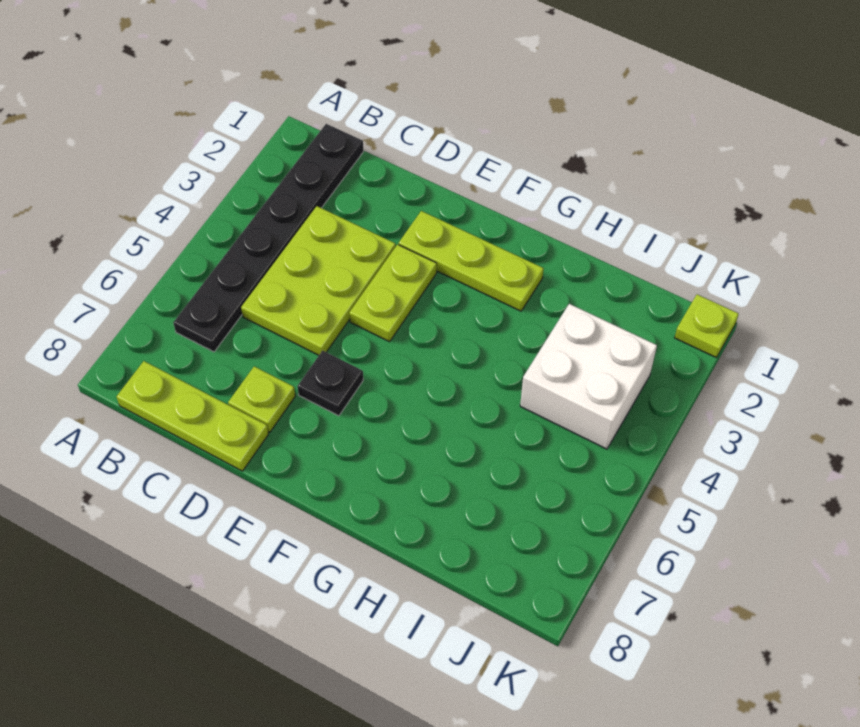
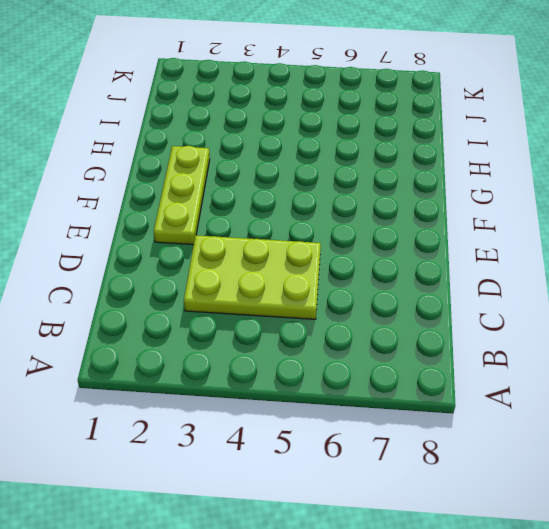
none -> black 1x6 plate [173,124,364,352]
none -> lime 1x3 plate [117,361,269,471]

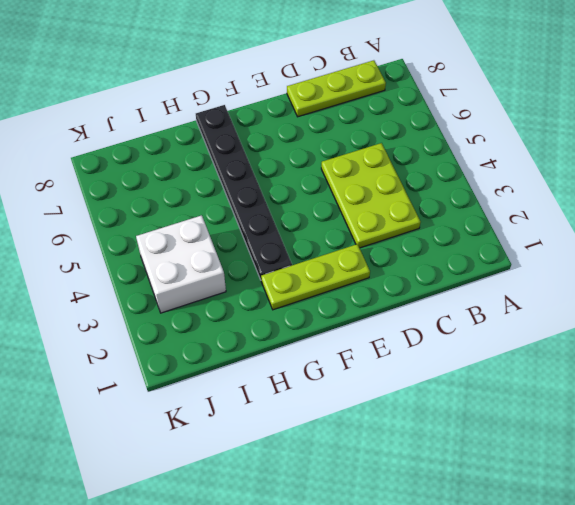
black 1x6 plate [196,105,292,280] -> black 1x6 plate moved to [173,124,364,352]
none -> lime 1x1 plate [228,366,295,432]
none -> lime 1x2 plate [349,244,437,342]

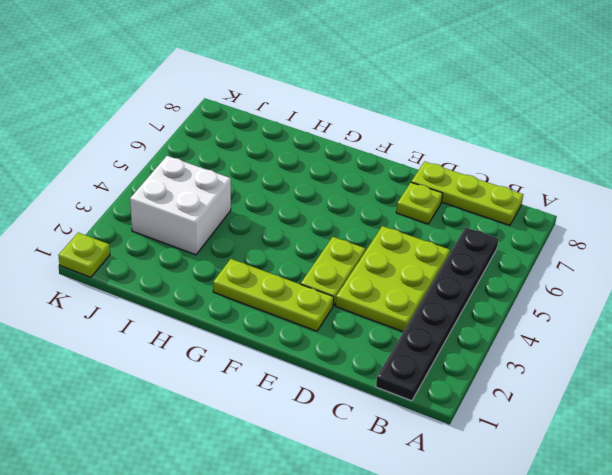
none -> black 1x1 plate [298,351,363,416]

